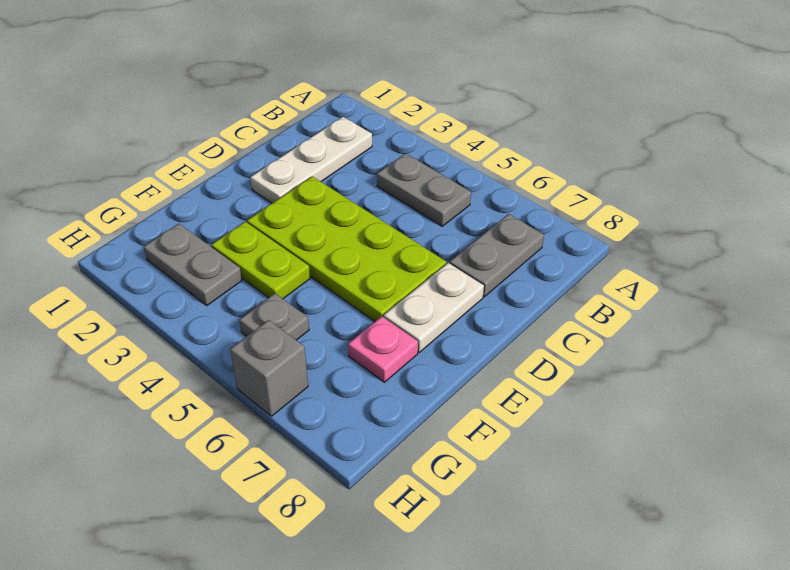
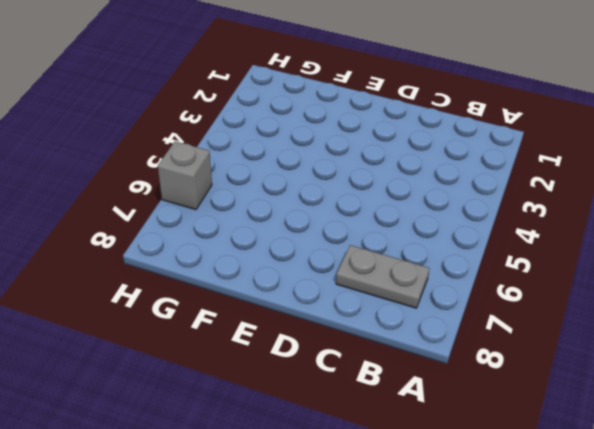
none -> white 1x3 plate [250,117,372,203]
none -> grey 1x2 plate [377,153,471,226]

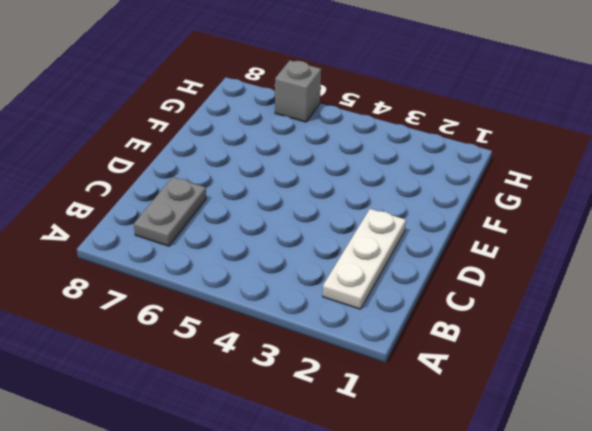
none -> grey 1x2 plate [377,153,471,226]
none -> lime 2x4 plate [247,176,446,321]

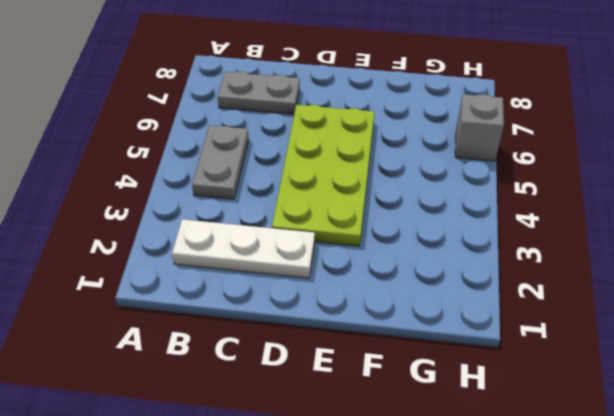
none -> white 1x2 plate [384,263,484,352]
none -> lime 1x2 plate [211,222,310,299]

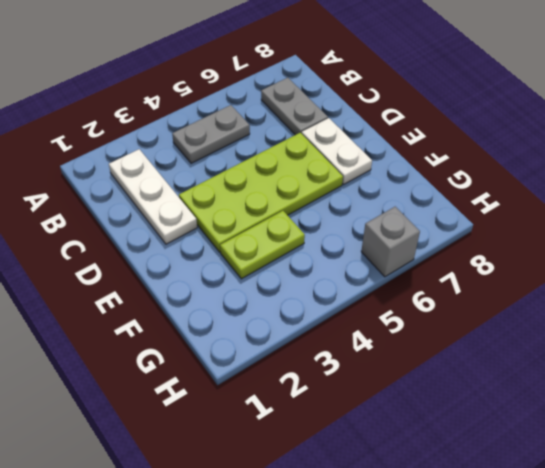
none -> pink 1x1 plate [348,317,418,382]
none -> grey 1x2 plate [144,224,242,306]

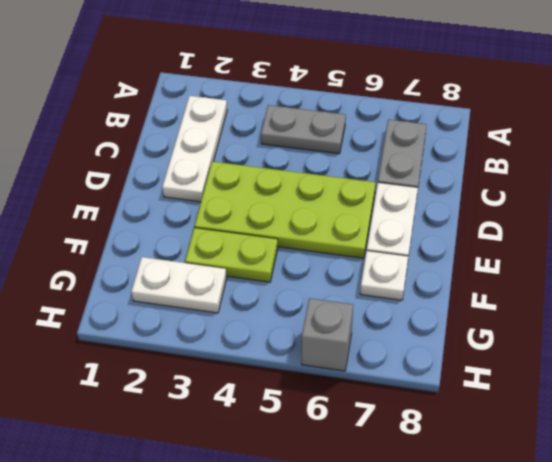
white 1x1 plate [360,251,408,300] -> pink 1x1 plate [348,317,418,382]
white 1x2 plate [131,257,227,313] -> grey 1x2 plate [144,224,242,306]
none -> grey 1x1 plate [239,293,309,340]

